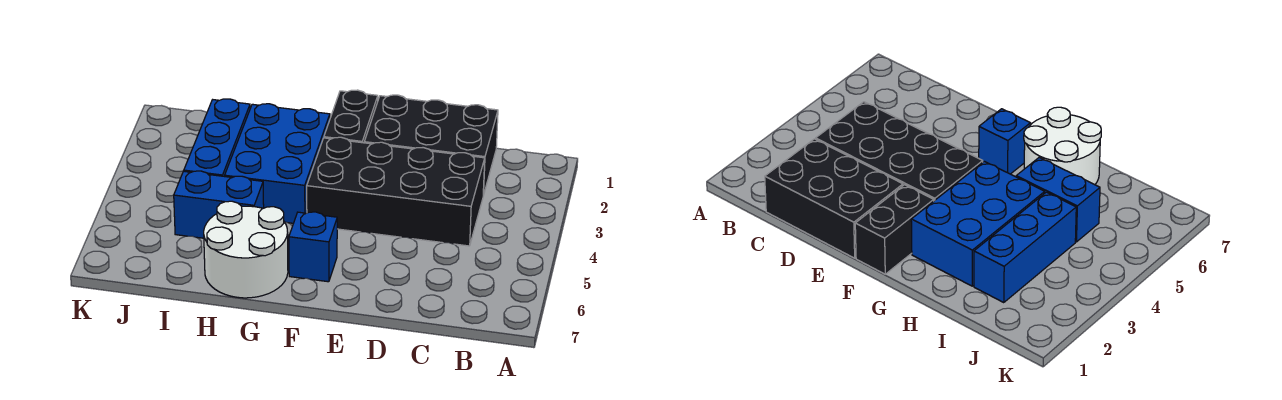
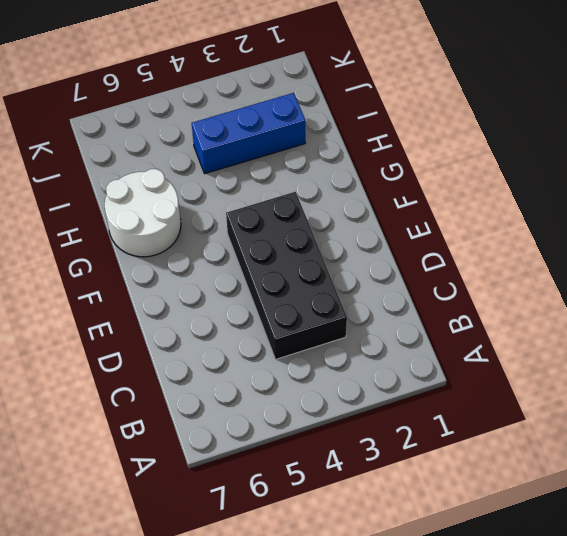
none -> black 2x3 brick [364,95,498,195]
none -> black 1x2 brick [324,90,378,143]

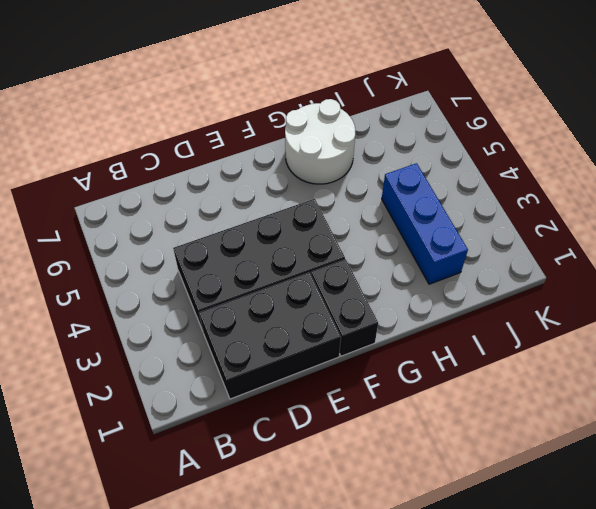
none -> blue 1x1 brick [289,212,337,282]
none -> blue 2x3 brick [225,104,330,223]

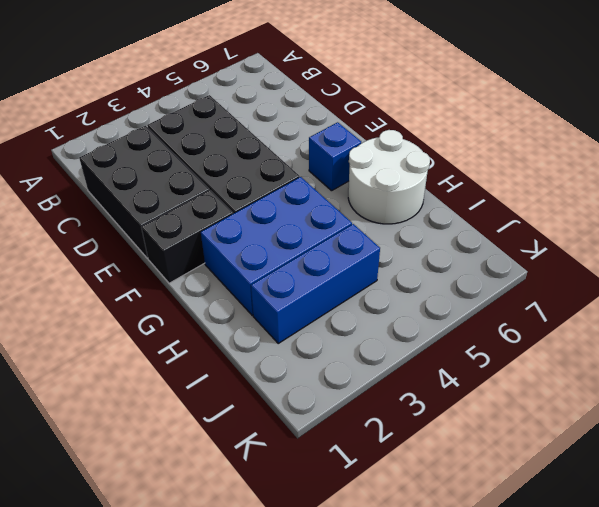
none -> blue 1x2 brick [174,171,264,238]

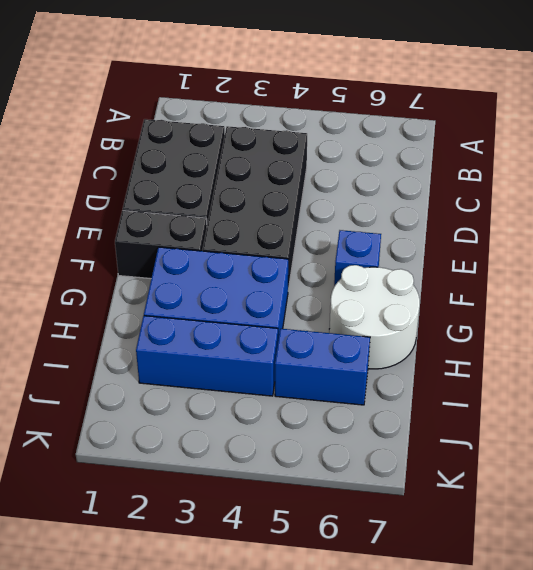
blue 1x2 brick [275,329,370,405] -> blue 1x2 brick turned to [174,171,264,238]

